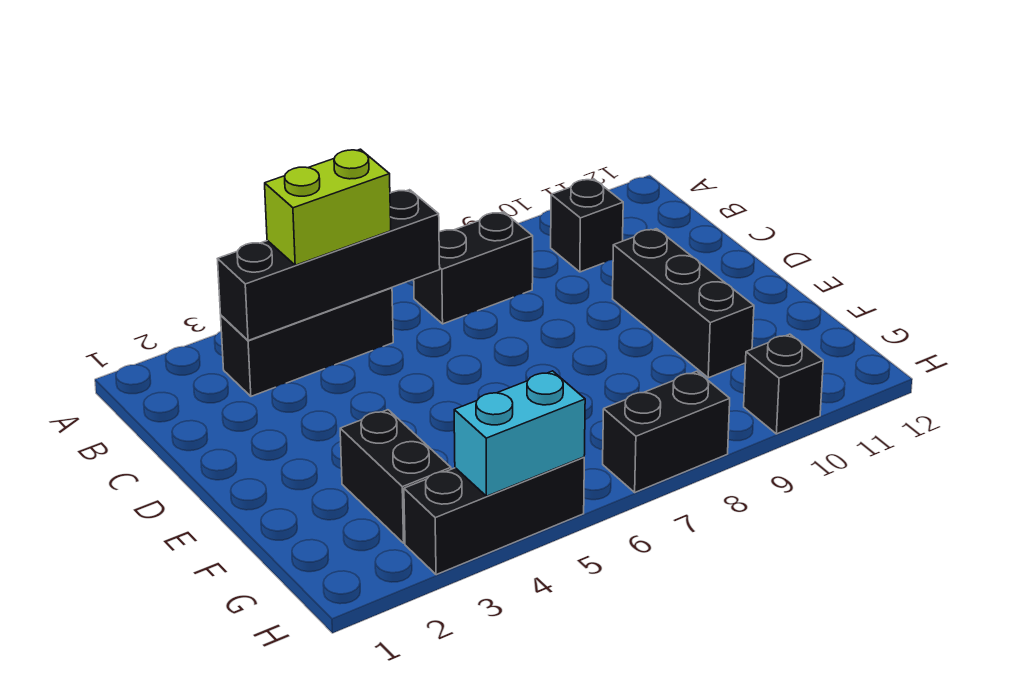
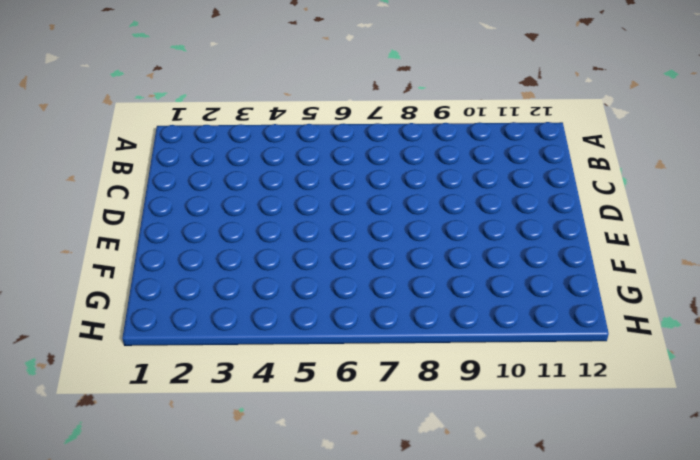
none -> black 1x3 brick [221,288,393,396]
none -> black 1x2 brick [414,212,533,324]

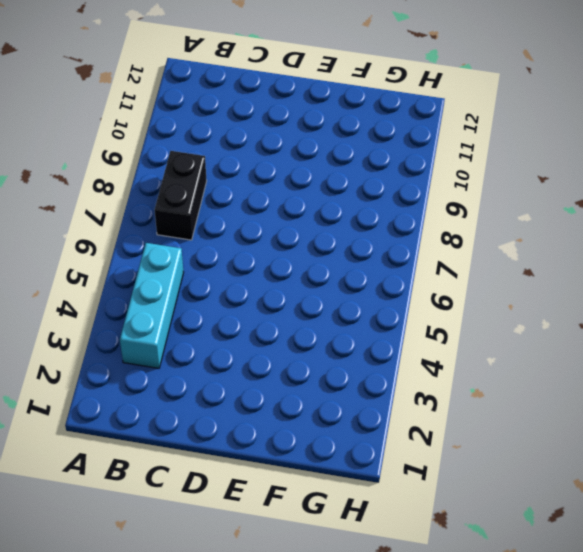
cyan 1x3 brick [120,243,184,368] -> black 1x3 brick [221,288,393,396]
none -> black 1x1 brick [551,179,623,272]
none -> black 1x3 brick [613,229,754,378]

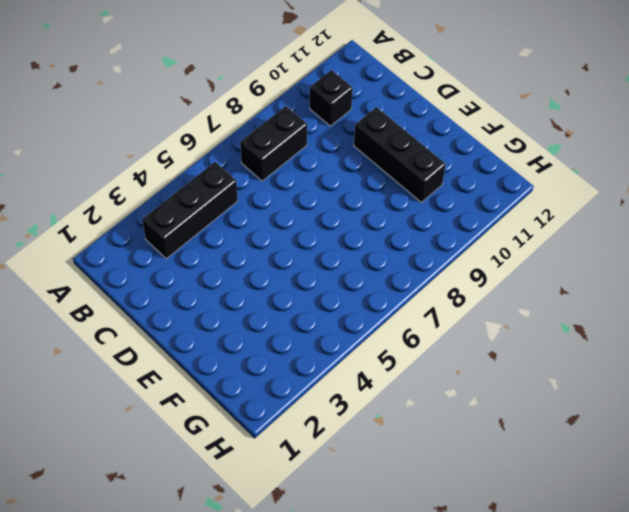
none -> black 1x2 brick [340,410,451,543]
none -> black 1x3 brick [404,457,584,575]

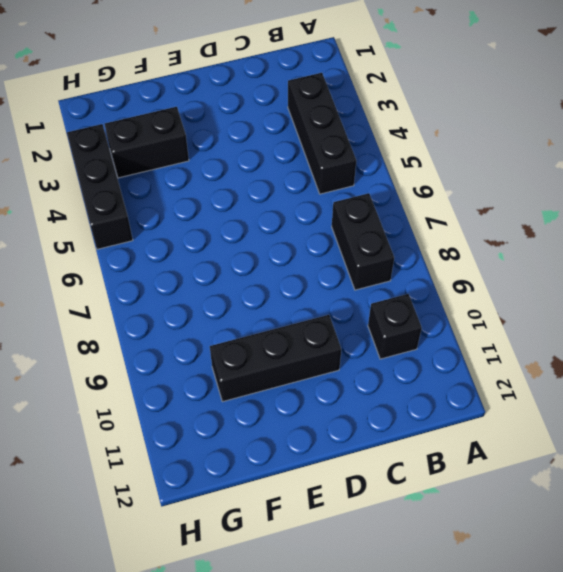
none -> black 1x2 brick [603,371,730,492]
none -> black 1x1 brick [744,334,823,434]

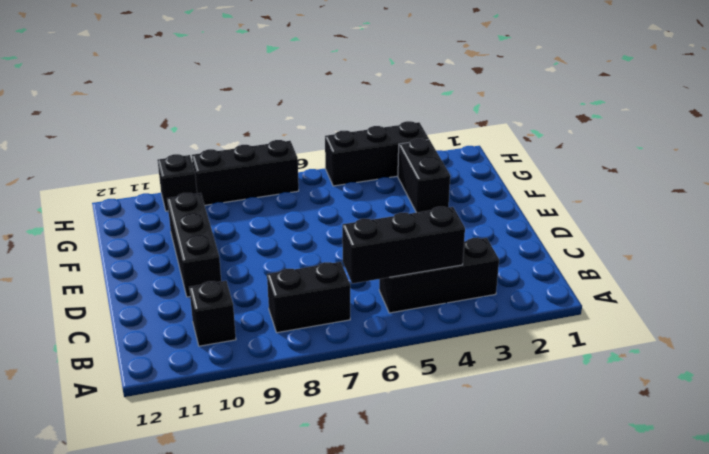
black 1x3 brick [342,207,465,284] -> black 1x4 brick [218,190,440,341]
black 1x3 brick [192,140,299,205] -> black 1x2 brick [603,371,730,492]
none -> cyan 1x2 brick [454,371,585,496]
none -> lime 1x2 brick [265,149,391,265]

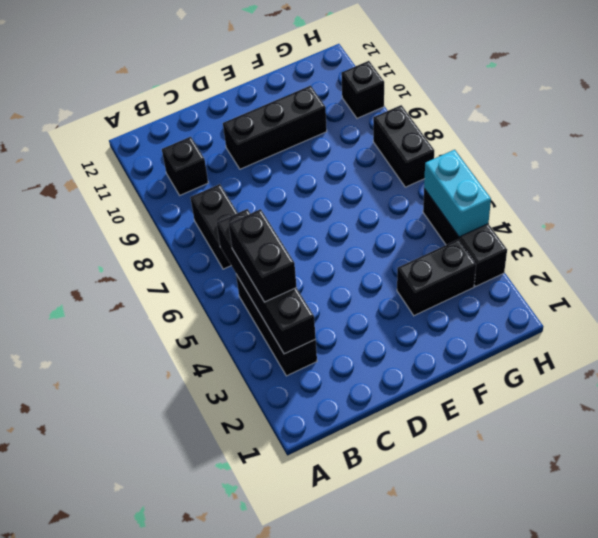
black 1x2 brick [229,209,297,302] -> lime 1x2 brick [265,149,391,265]

